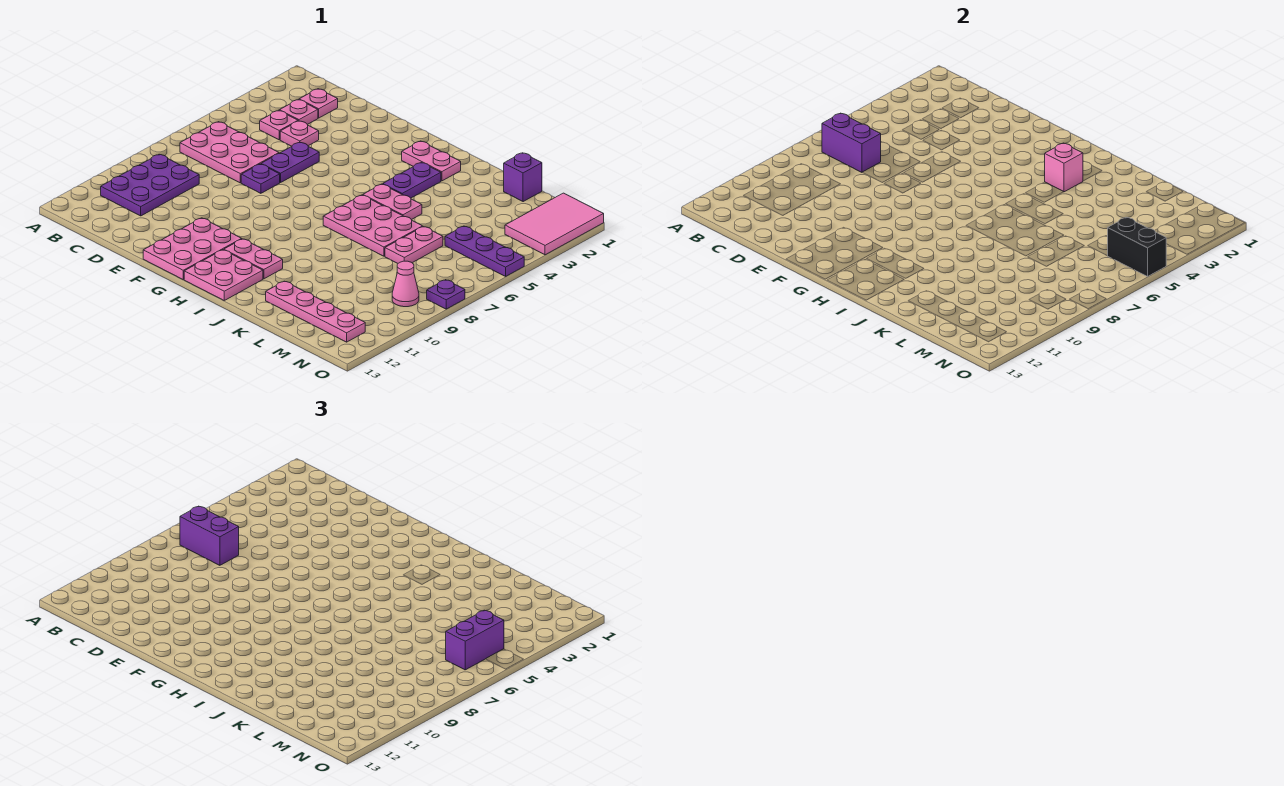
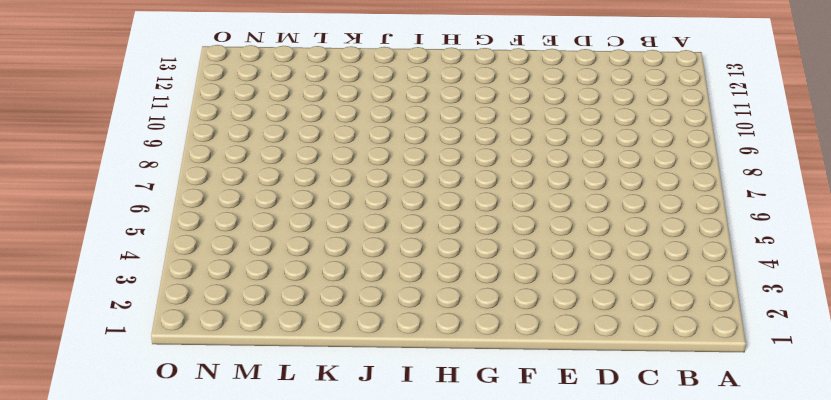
none -> pink 2x3 plate [180,122,279,183]
none -> purple 2x3 plate [101,154,199,216]
none -> pink 1x1 plate [299,89,338,118]

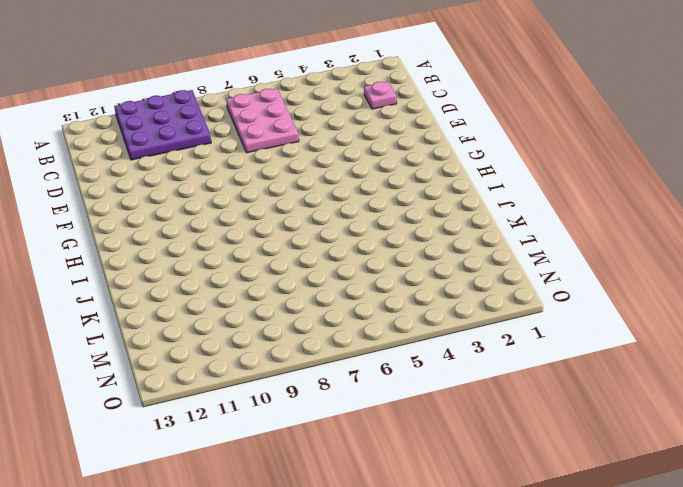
purple 3x3 plate [114,90,211,160] -> purple 2x3 plate [101,154,199,216]
none -> pink 1x1 plate [279,100,318,124]
none -> pink 1x1 plate [260,110,298,140]
none -> pink 1x1 plate [280,121,319,146]

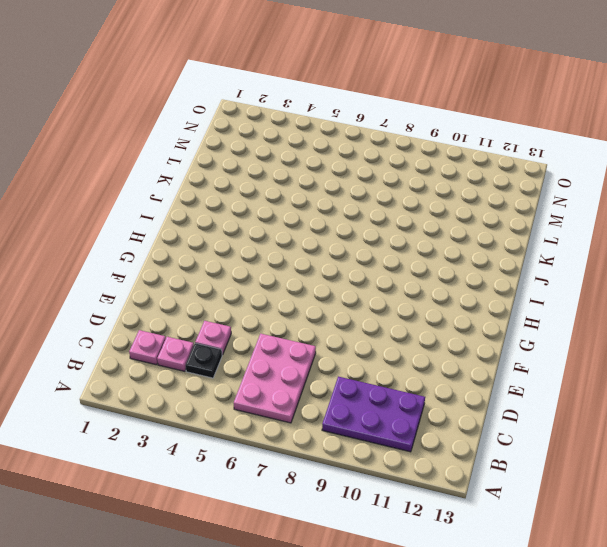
black 1x1 plate [186,343,222,378] -> pink 1x1 plate [260,110,298,140]
none -> purple 1x2 plate [261,142,319,182]
none -> purple 1x1 plate [241,164,280,193]
none -> pink 2x3 plate [143,218,241,279]

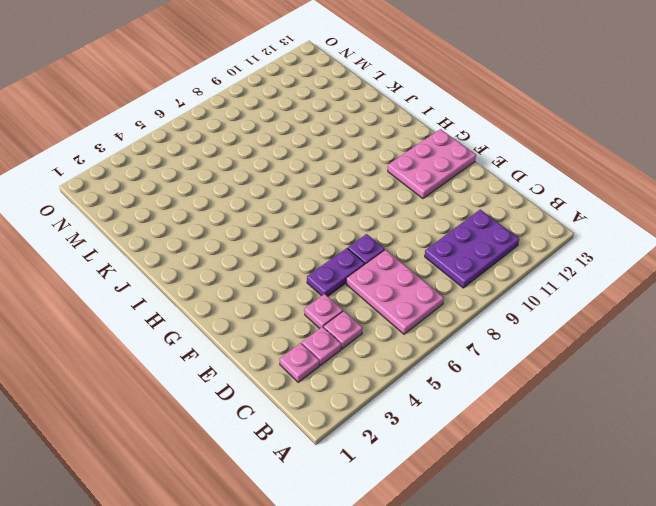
none -> pink 1x2 plate [402,141,461,181]
none -> pink 1x2 plate [224,239,283,279]
none -> pink 2x2 plate [184,250,263,300]

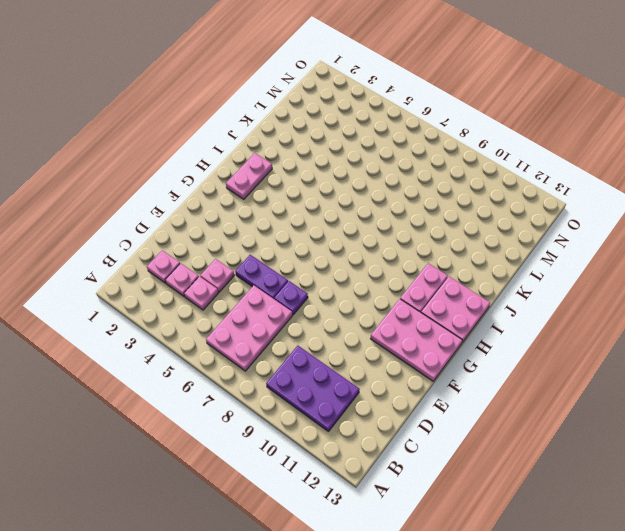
none -> purple 1x2 plate [383,162,441,198]
none -> pink 1x2 plate [363,184,422,220]
none -> pink 2x3 plate [323,195,423,256]

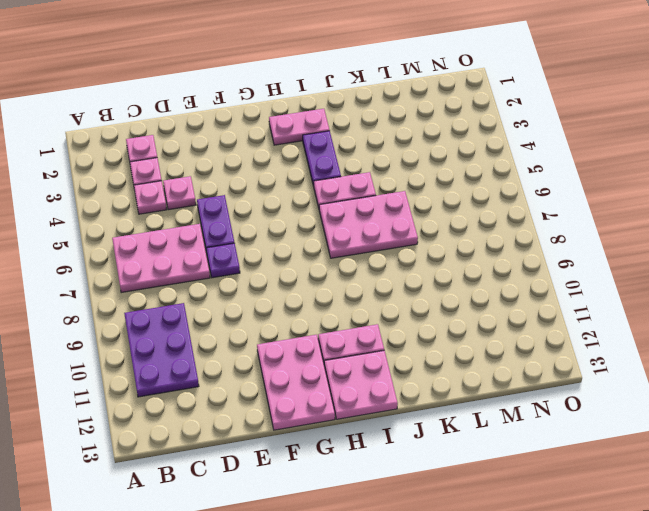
none -> pink 1x4 plate [266,281,365,342]
none -> purple 1x1 brick [504,153,542,202]
none -> pink 1x2 plate [385,227,443,263]

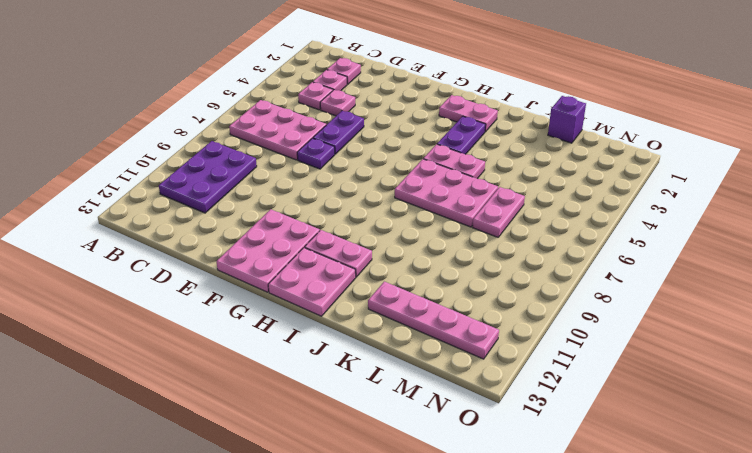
none -> purple 1x3 plate [445,226,524,276]
none -> pink 2x3 tile [505,193,604,255]
none -> pink 1x1 cone [392,261,419,307]

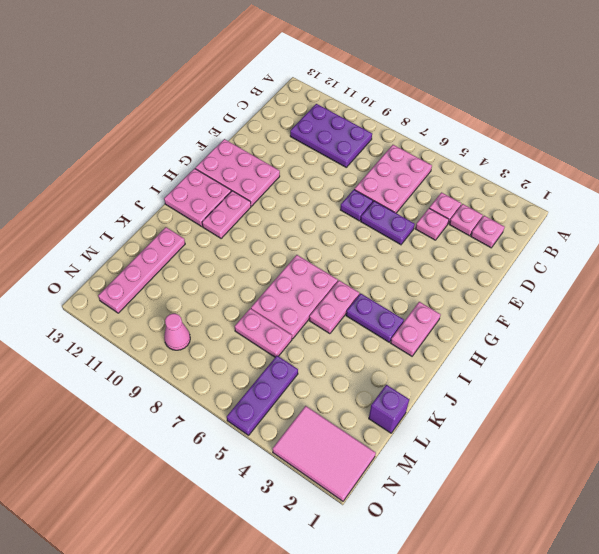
none -> purple 1x1 plate [427,280,465,309]
none -> purple 1x2 brick [822,113,881,172]
none -> pink 1x1 brick [1045,143,1083,192]

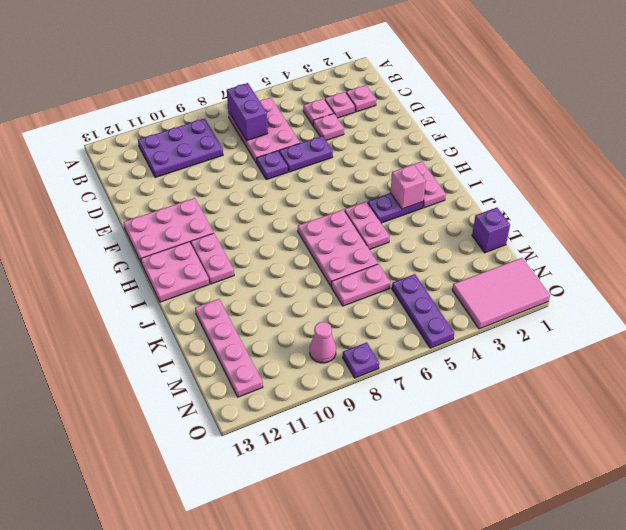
none -> black 1x2 brick [1108,217,1166,276]
none -> purple 1x2 brick [180,506,239,565]
none -> purple 1x2 brick [446,610,504,670]

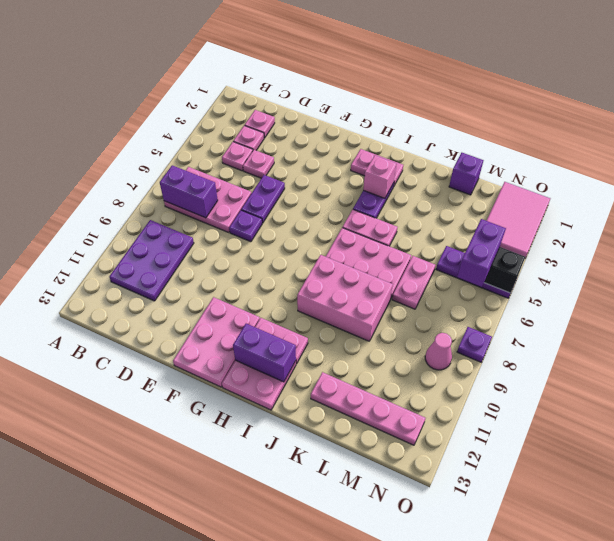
purple 1x2 brick [233,324,296,382] -> purple 1x2 brick moved to [180,506,239,565]
pink 2x3 brick [297,255,393,341] -> none

